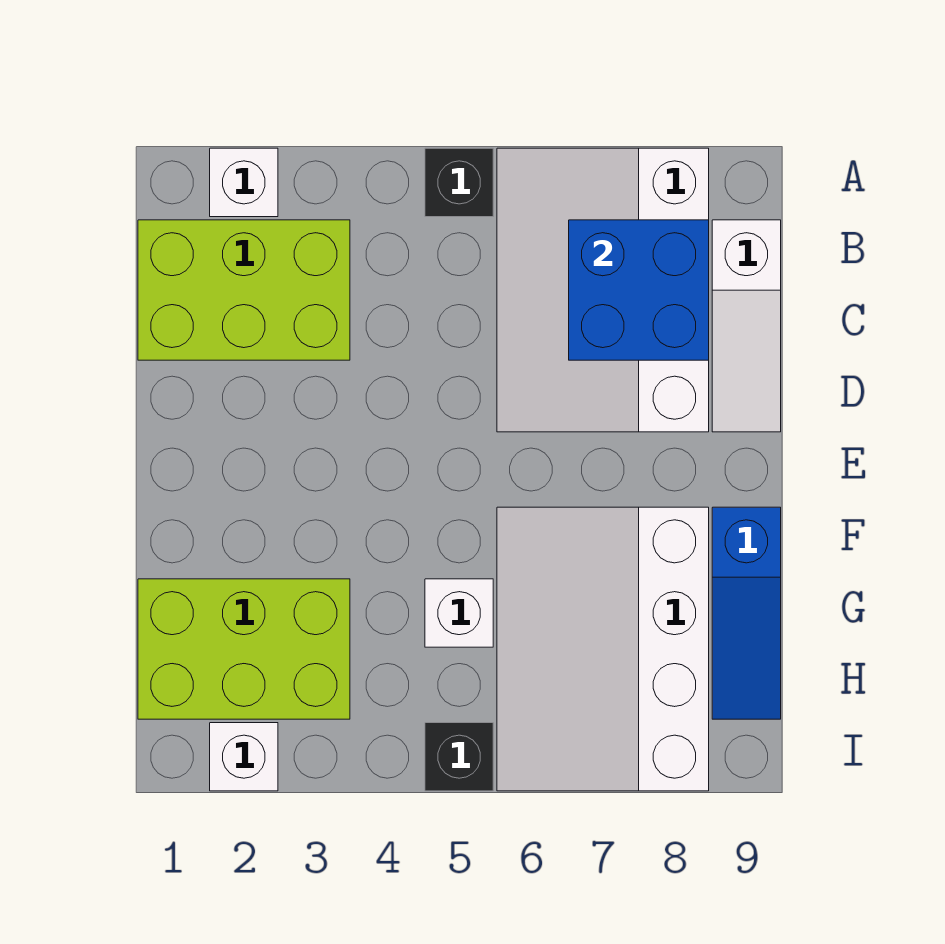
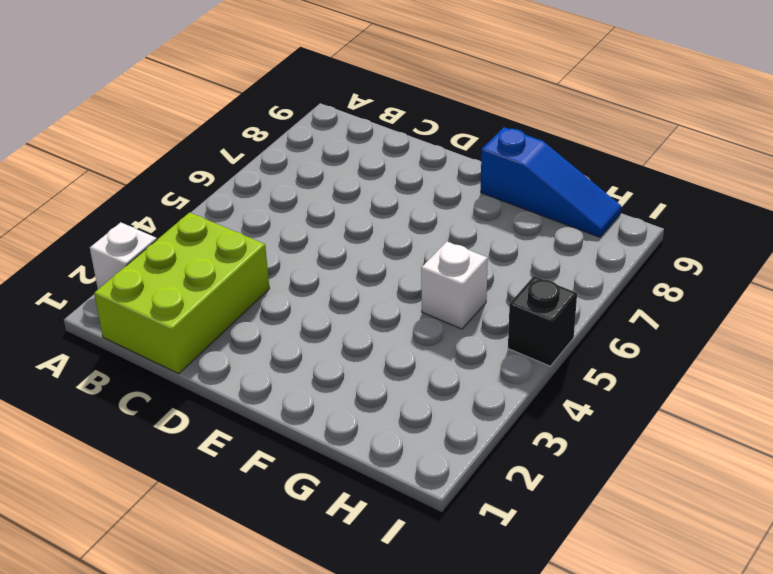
none -> black 1x1 brick [425,148,493,217]
none -> white 3x4 slope [497,148,709,432]
none -> white 1x3 slope [712,220,781,432]

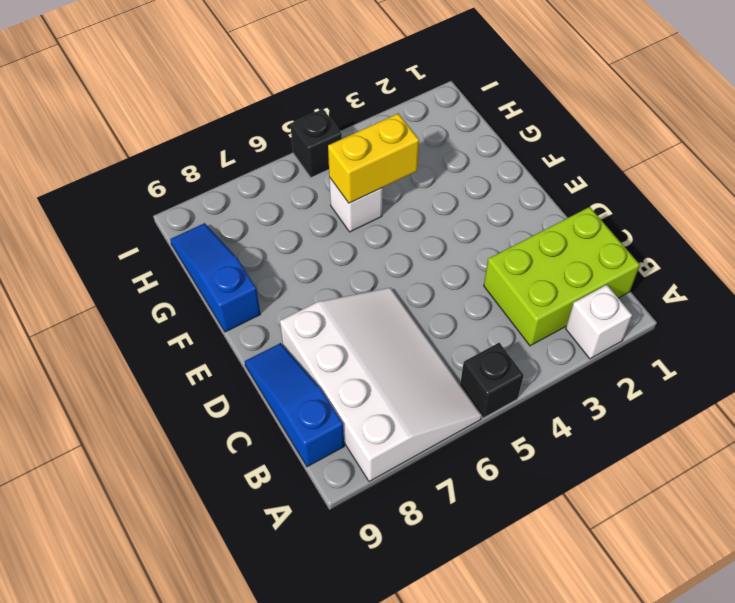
blue 1x3 slope [245,343,344,467] -> white 1x3 slope [712,220,781,432]
yellow 1x2 brick [328,114,419,203] -> none
none -> white 3x4 slope [497,507,709,791]
none -> lime 2x3 brick [138,579,350,719]
none -> white 1x1 brick [210,723,278,791]

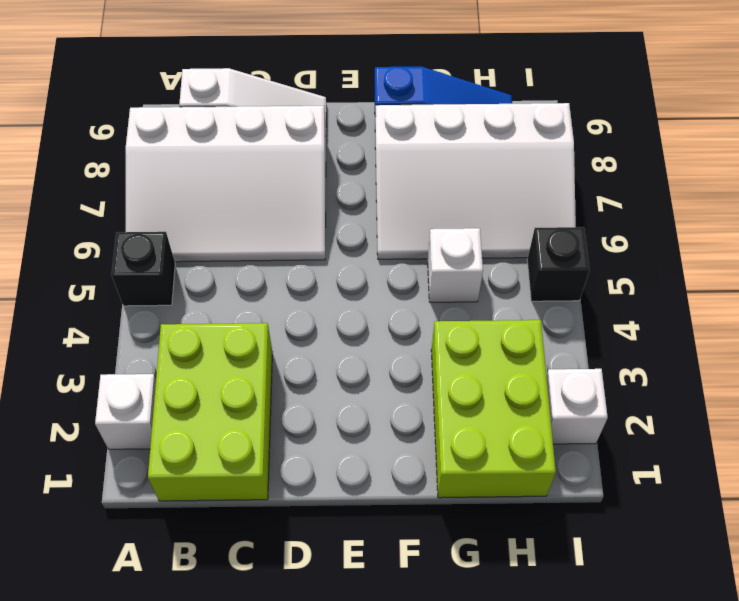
none -> blue 2x2 brick [569,220,709,360]

